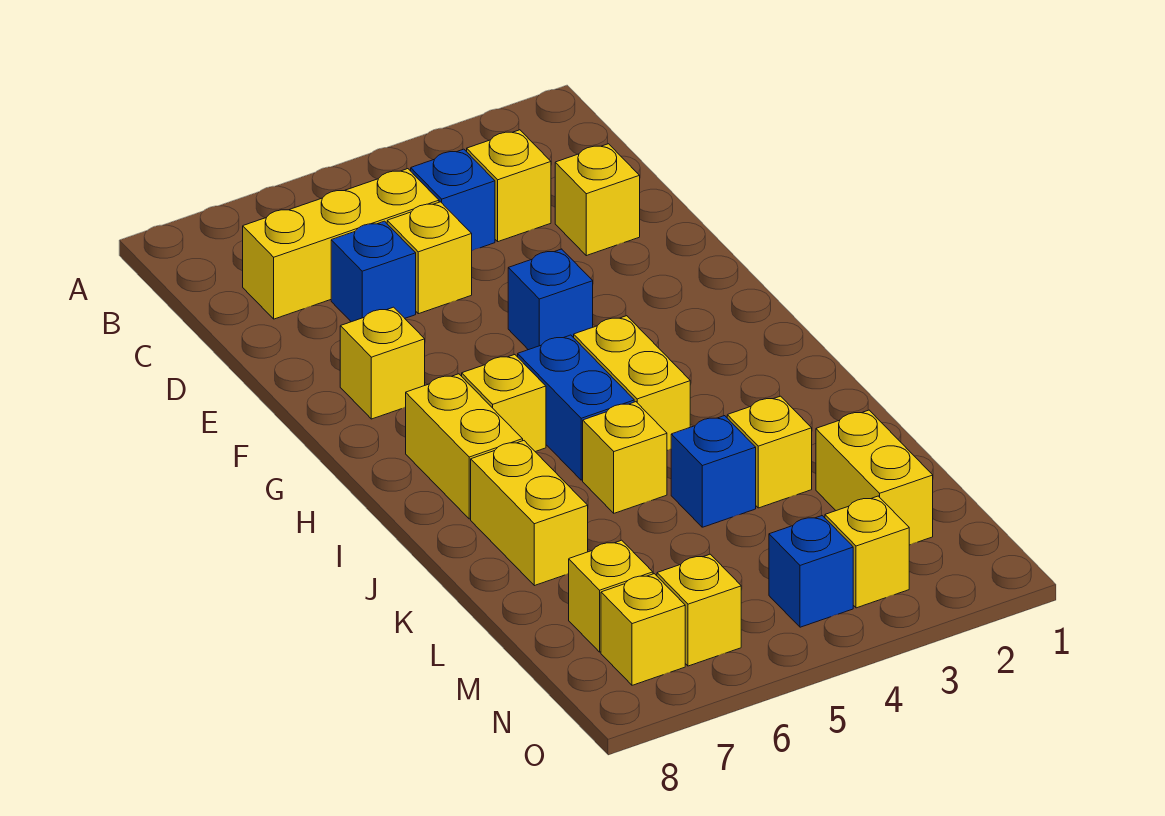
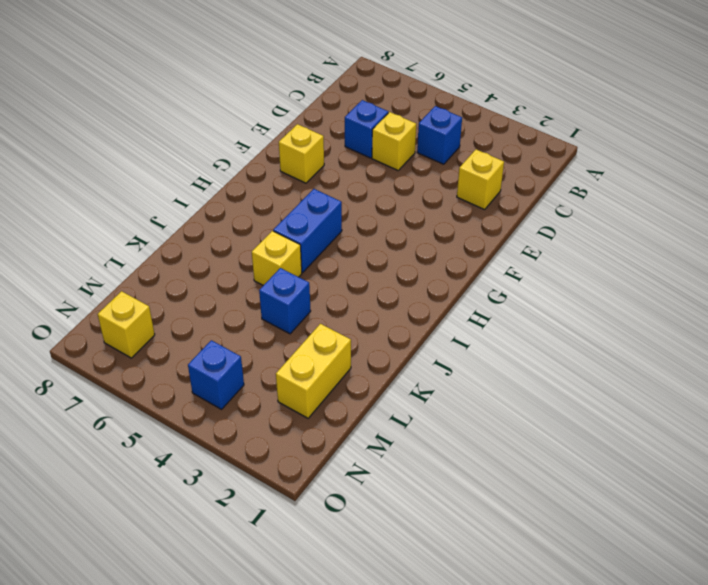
none -> yellow 1x1 brick [467,130,551,242]
none -> yellow 1x3 brick [243,169,439,319]
none -> blue 1x1 brick [508,249,593,350]

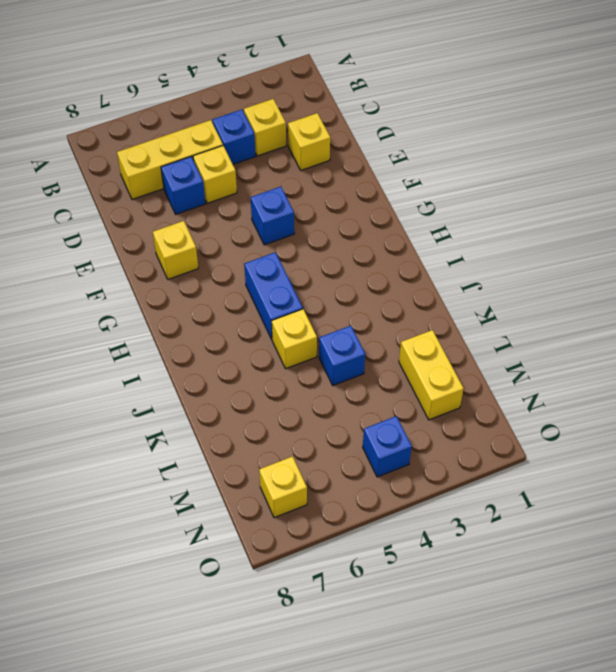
none -> yellow 1x2 brick [574,316,690,450]
none -> yellow 1x1 brick [462,355,546,452]
none -> yellow 1x2 brick [406,374,523,519]

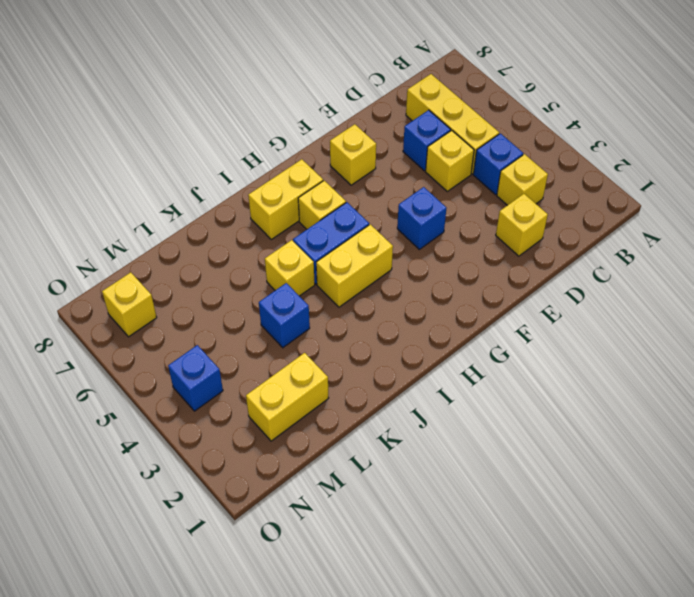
none -> yellow 1x2 brick [471,441,588,586]
none -> yellow 1x1 brick [727,396,812,508]
none -> yellow 1x1 brick [569,540,653,652]

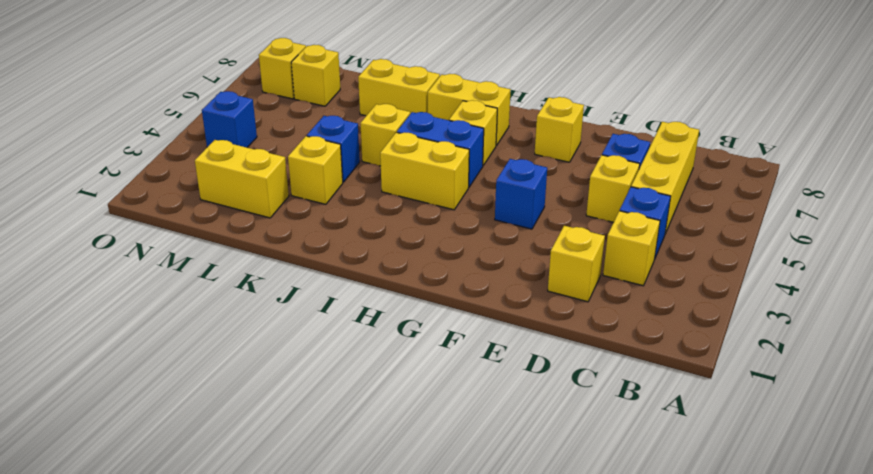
none -> yellow 1x1 brick [825,496,909,608]
none -> yellow 1x1 brick [657,554,741,666]

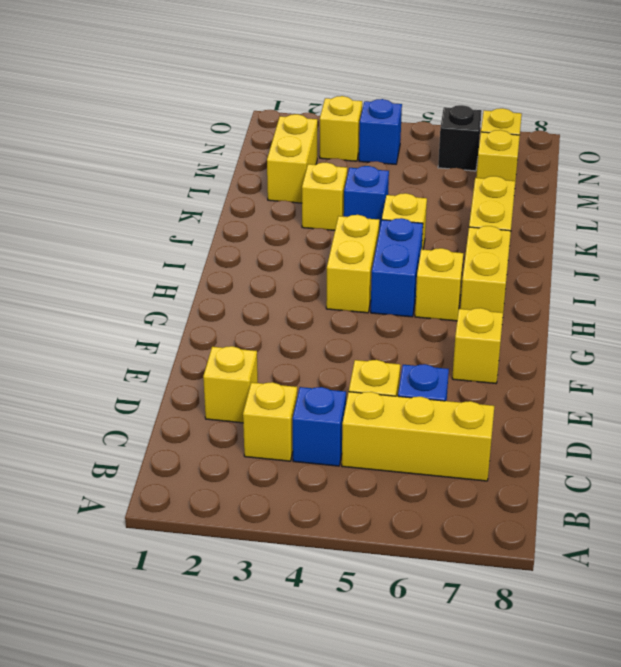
black 1x1 brick [438,105,482,171] -> yellow 1x1 brick [657,554,741,666]
none -> blue 1x1 brick [508,249,593,350]

